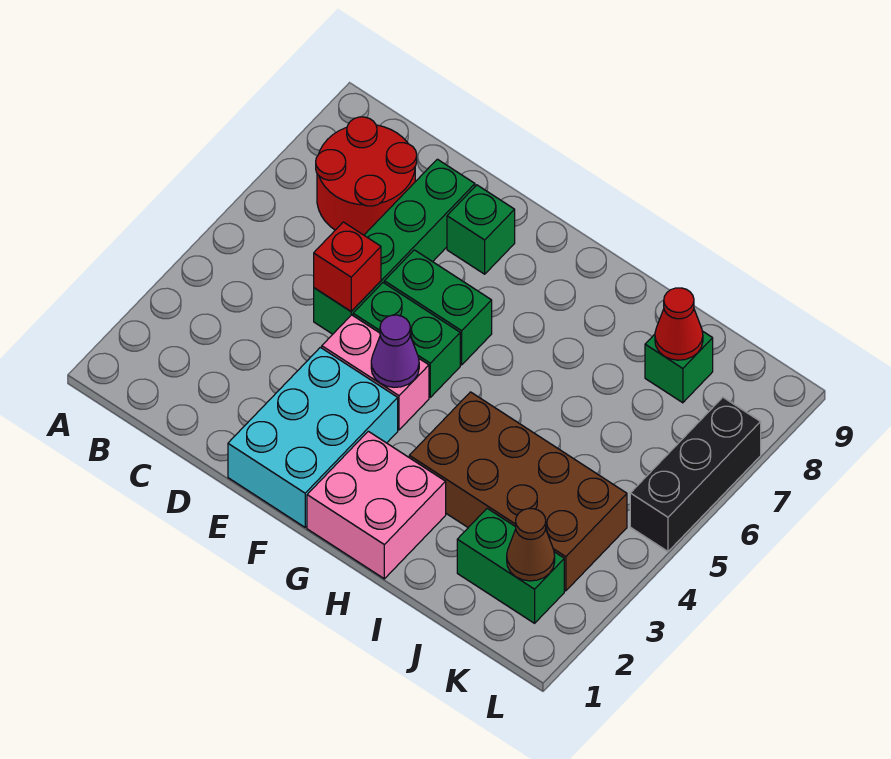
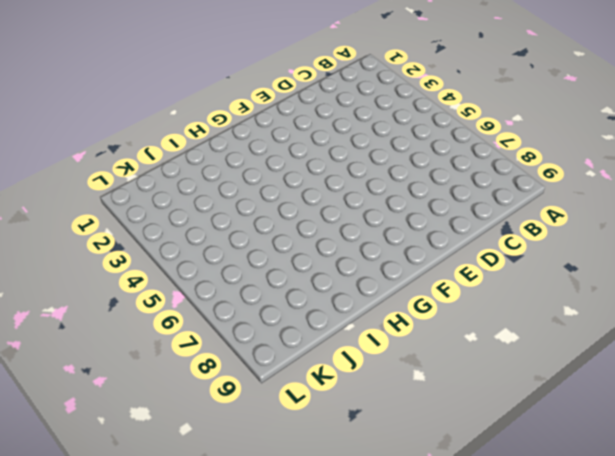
none -> red 2x2 round brick [316,117,417,235]
none -> green 1x4 brick [314,159,475,334]
none -> cyan 2x3 brick [228,347,398,527]

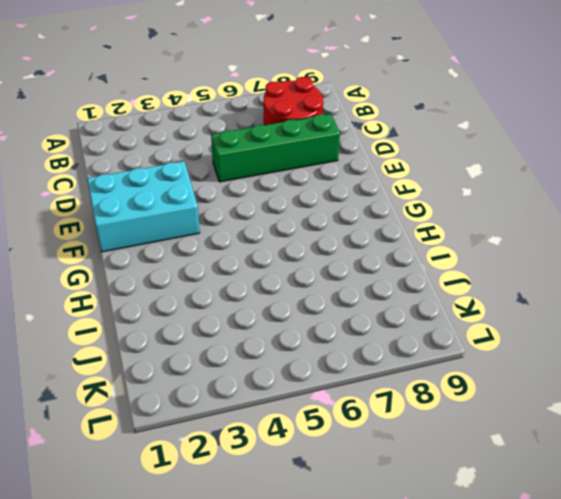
none -> pink 1x2 brick [322,315,429,430]
none -> green 1x2 brick [353,283,460,397]
none -> green 1x2 brick [384,250,492,365]

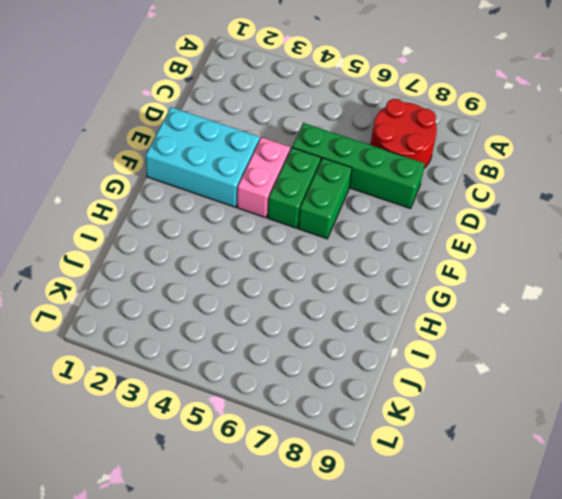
none -> green 1x1 brick [447,185,515,274]
none -> pink 2x2 brick [307,431,446,579]
none -> brown 2x4 brick [409,392,627,591]

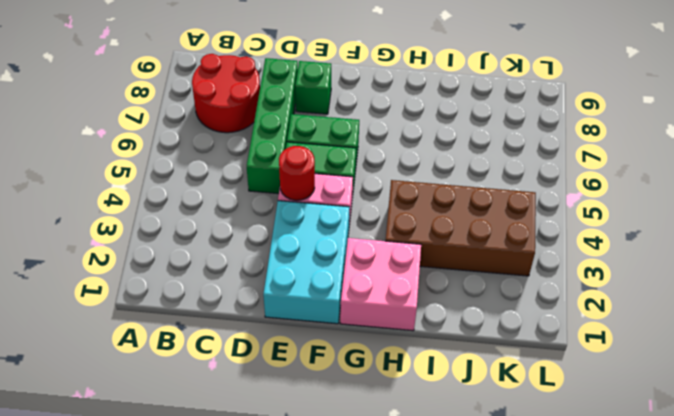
red 1x1 round brick [279,146,315,200] -> none
none -> green 1x2 brick [457,508,564,623]
none -> green 1x1 brick [645,331,713,403]
none -> black 1x3 brick [630,397,761,551]

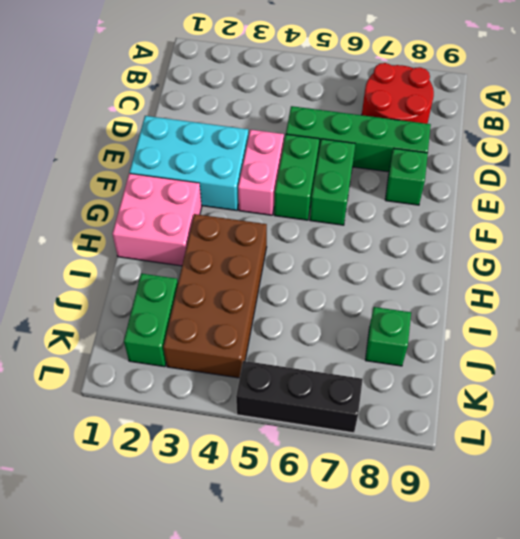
none -> red 1x1 brick [314,222,381,311]
none -> purple 1x1 cone [371,315,419,387]
none -> red 1x1 cone [655,288,703,360]

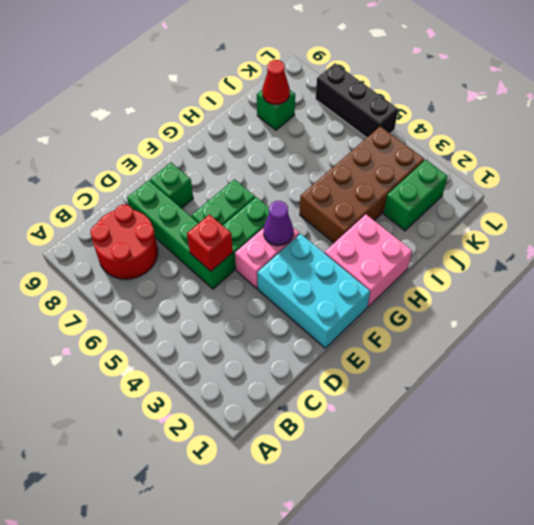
none -> brown 1x1 cone [507,509,555,581]

